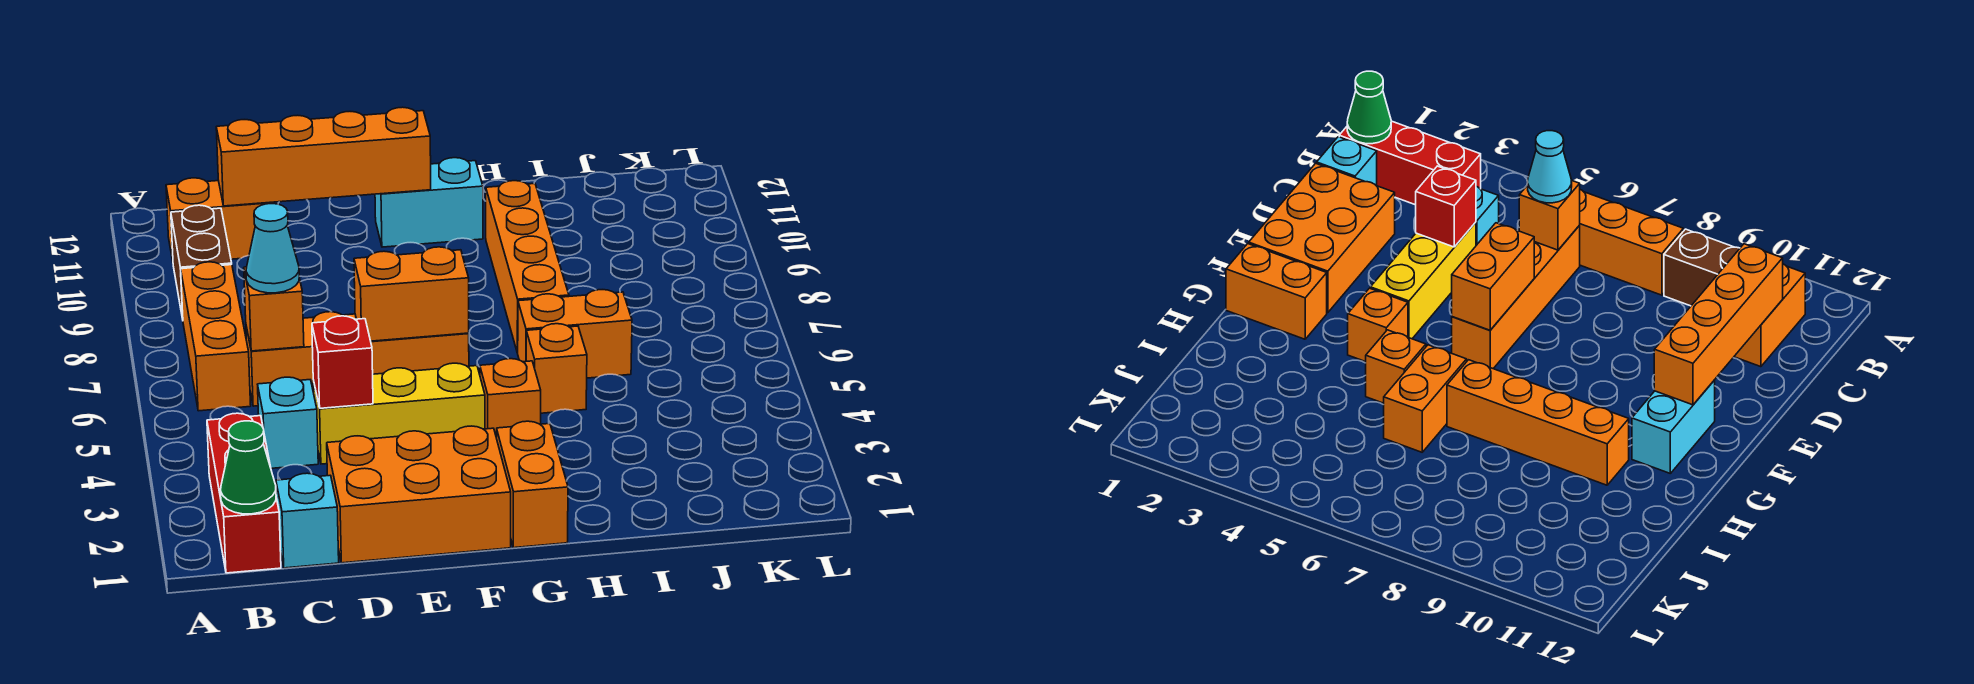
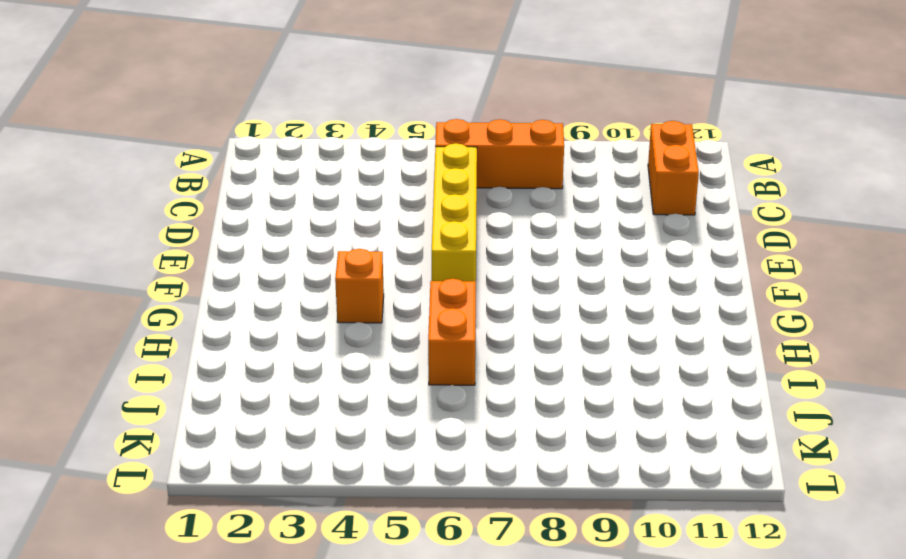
yellow 1x4 brick [432,143,477,281] -> orange 1x4 brick [246,312,469,406]
none -> red 1x3 brick [207,413,281,573]
none -> brown 1x2 brick [171,205,232,319]
none -> cyan 1x1 brick [276,473,339,568]

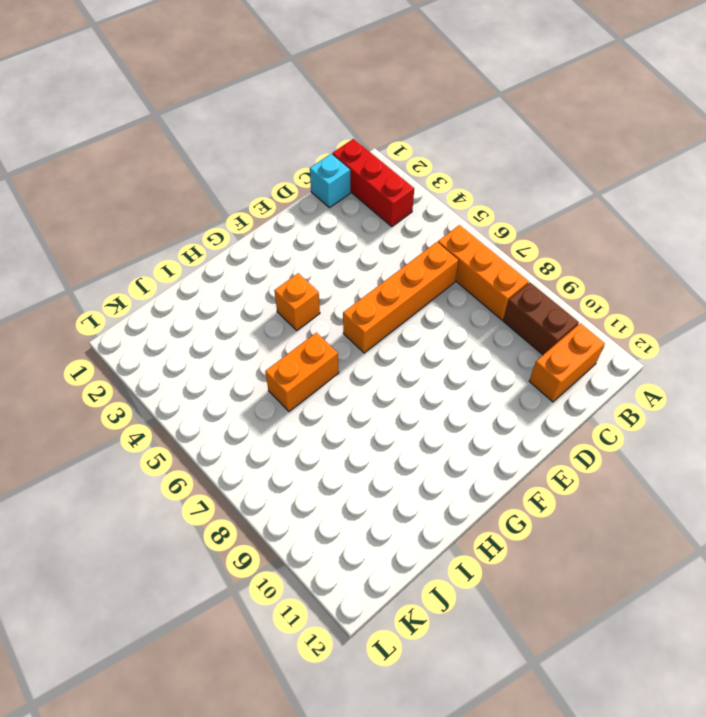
none -> cyan 1x1 brick [258,377,318,468]
none -> orange 2x3 brick [327,426,511,563]
none -> yellow 1x3 brick [313,363,485,464]

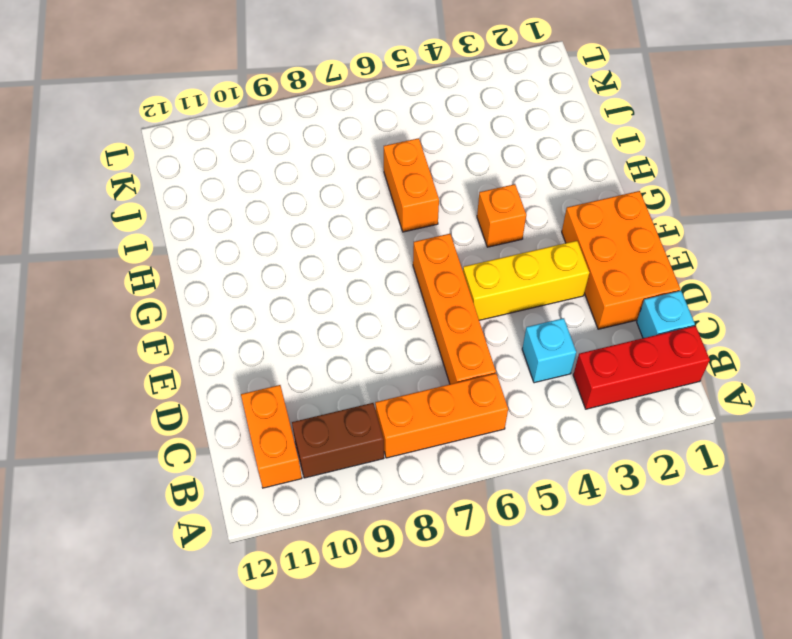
yellow 1x3 brick [463,241,589,320] -> yellow 1x3 brick turned to [313,363,485,464]
none -> cyan 1x2 brick [375,158,483,247]
none -> orange 1x2 brick [497,421,568,548]
none -> orange 1x1 brick [526,324,587,413]

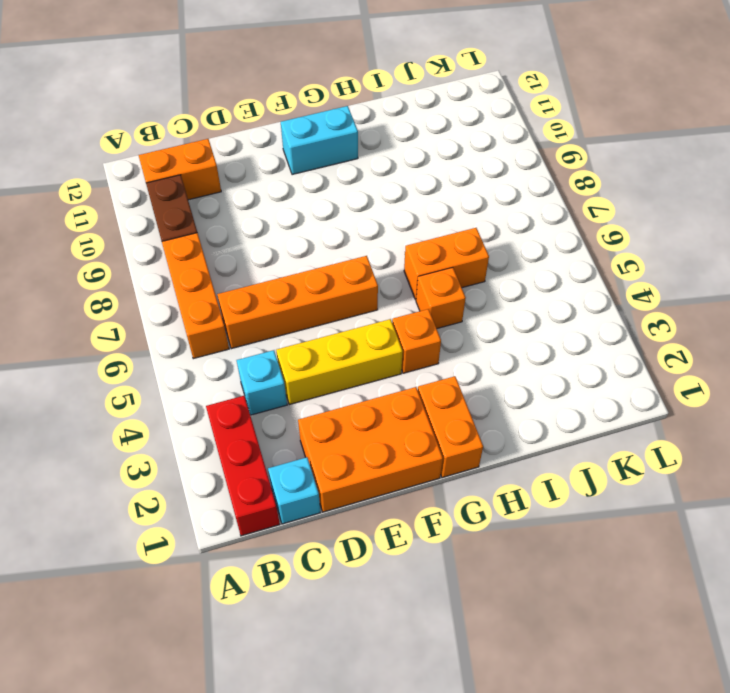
none -> orange 1x4 brick [486,181,569,353]
none -> green 1x1 cone [221,421,276,514]
none -> orange 1x1 brick [244,267,304,351]

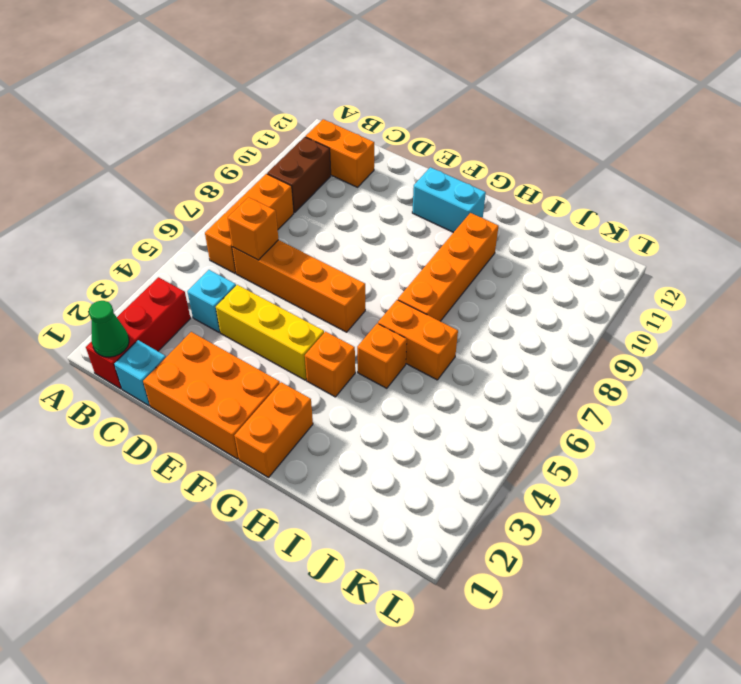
none -> orange 1x4 brick [216,107,431,206]
none -> red 1x1 brick [312,316,373,408]
none -> orange 1x2 brick [354,247,469,341]

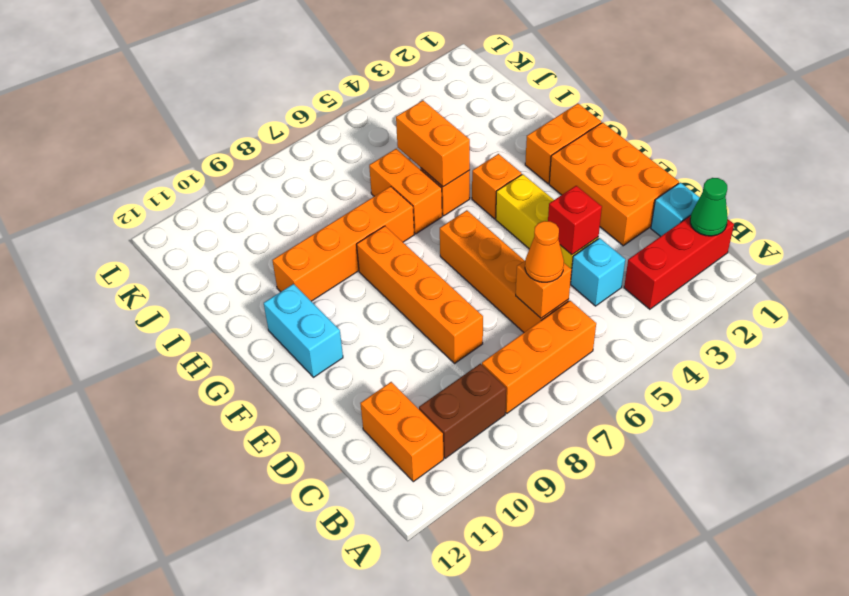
orange 1x1 cone [525,221,564,282] -> cyan 1x1 cone [246,204,299,293]
orange 1x4 brick [357,226,483,363] -> orange 1x4 brick moved to [216,107,431,206]
orange 1x2 brick [396,101,470,187] -> orange 1x2 brick moved to [354,247,469,341]

